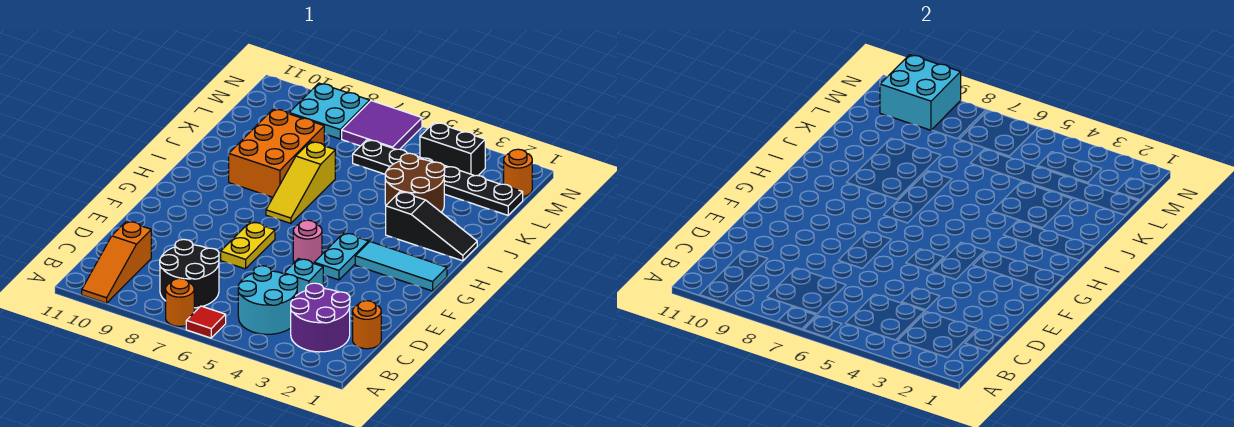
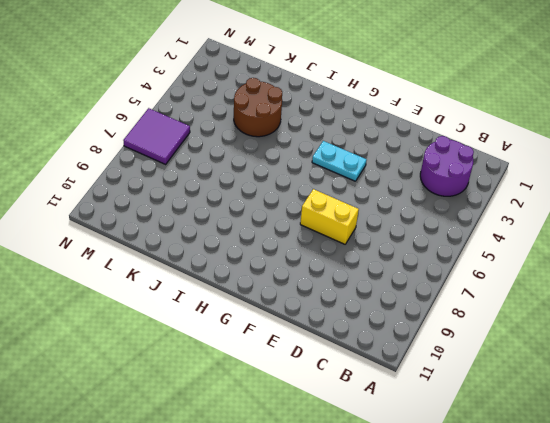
yellow 1x2 brick [300,189,359,244] -> yellow 1x2 plate [221,222,275,269]
none -> red 1x1 tile [186,306,226,338]
none -> orange 1x1 round brick [166,279,194,326]
none -> orange 1x3 slope [82,221,151,303]

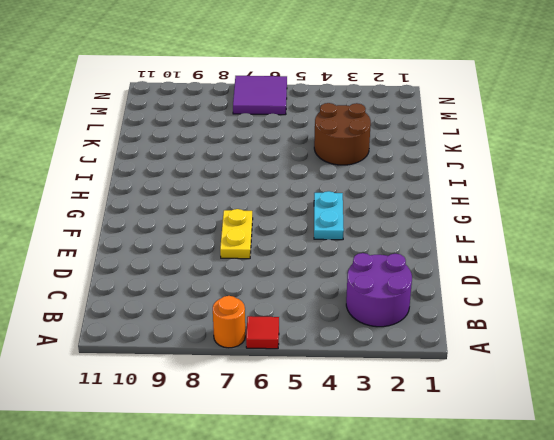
none -> orange 1x3 slope [82,221,151,303]
none -> cyan 2x2 round brick [238,266,298,334]
none -> black 2x2 round brick [160,240,219,308]

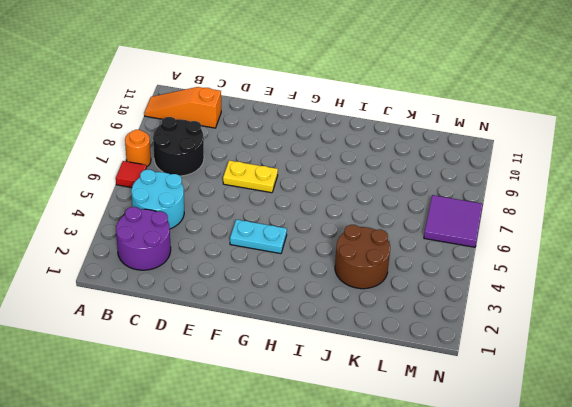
none -> orange 1x1 round brick [353,301,381,349]
none -> cyan 1x1 brick [284,259,323,295]
none -> pink 1x1 round brick [293,220,322,263]

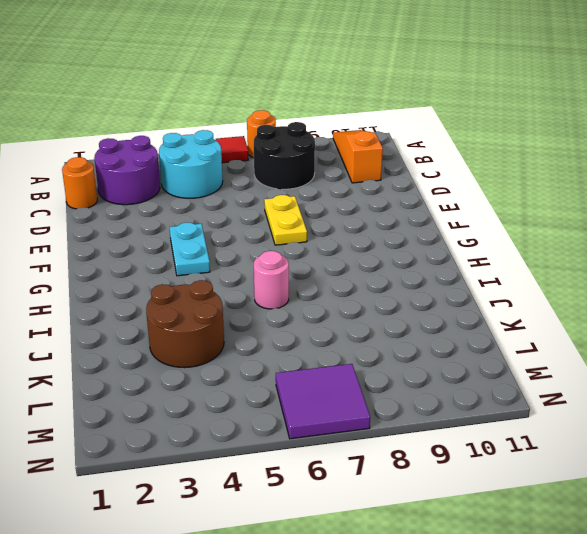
pink 1x1 round brick [254,251,289,309] -> pink 1x1 round brick moved to [293,220,322,263]
none -> cyan 1x1 brick [284,259,323,295]
none -> cyan 1x3 tile [355,242,447,291]
none -> yellow 1x3 slope [266,141,335,223]

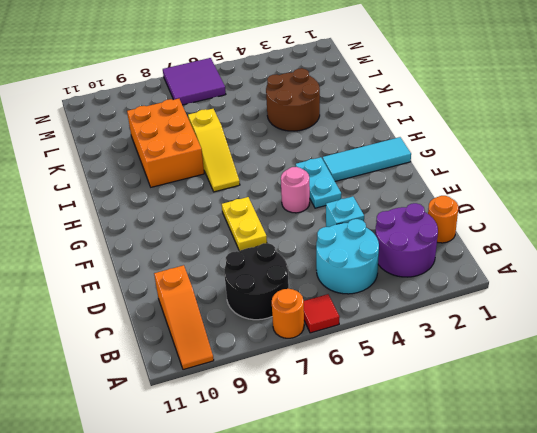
none -> black 1x3 slope [386,192,477,261]
none -> black 1x6 plate [353,140,523,215]
none -> orange 1x1 round brick [504,149,532,197]

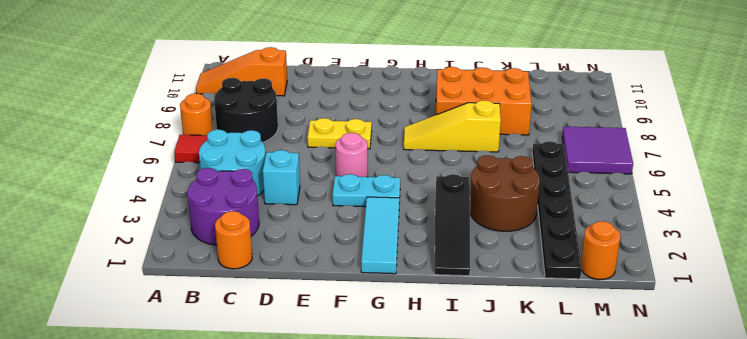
none -> black 1x2 brick [420,122,485,176]
none -> cyan 2x2 plate [289,83,370,139]
none -> cyan 2x2 brick [880,55,961,130]

